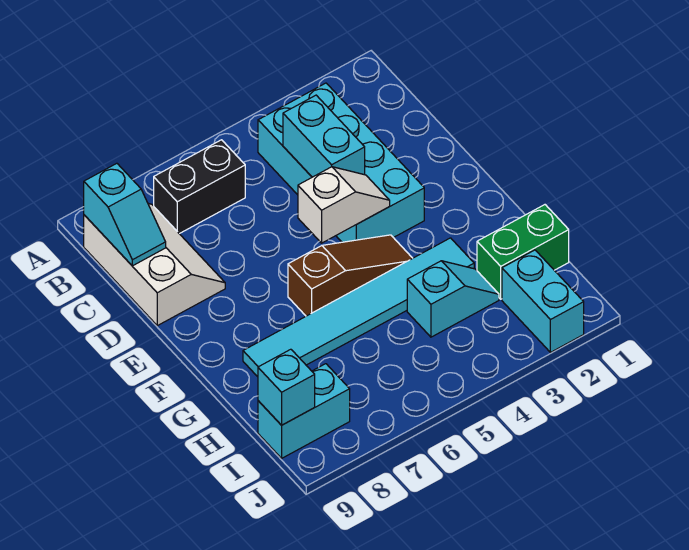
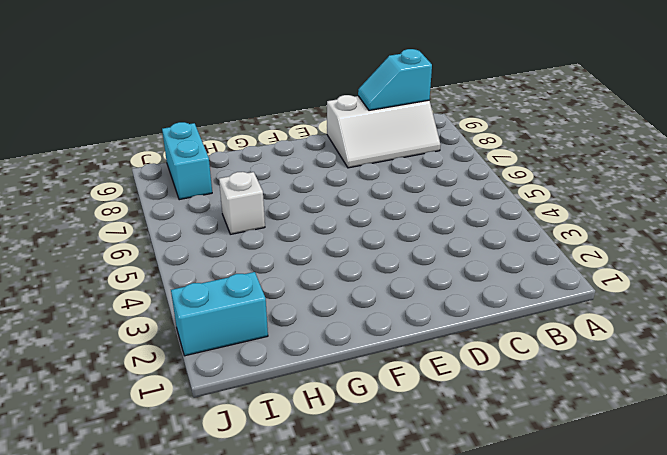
white 1x1 brick [219,172,265,234] -> none
none -> cyan 2x4 brick [258,83,424,242]
none -> black 1x2 brick [154,140,245,234]
none -> brown 1x3 slope [288,235,412,316]

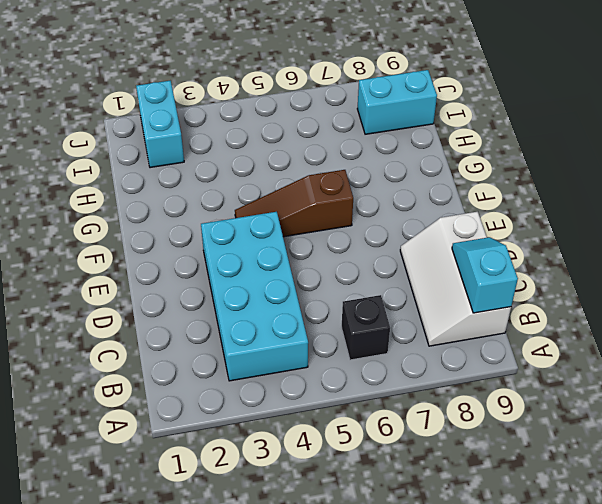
black 1x1 brick [341,295,390,360] -> black 1x2 brick [154,140,245,234]
none -> cyan 1x6 tile [243,238,474,377]
none -> green 1x2 brick [477,205,569,299]
none -> cyan 1x2 slope [407,261,499,337]

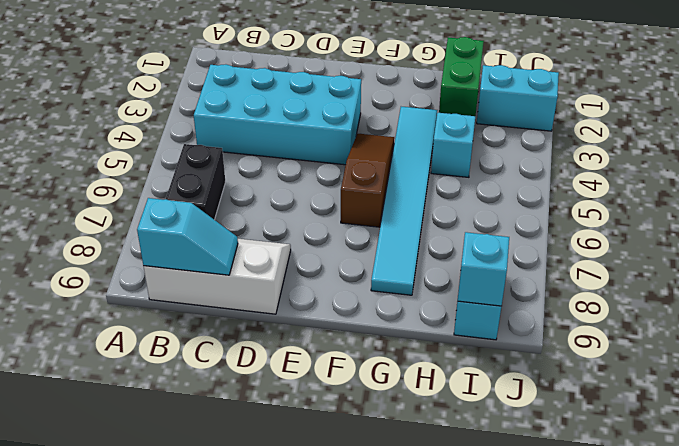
none -> cyan 1x2 brick [283,95,365,177]
none -> white 1x2 slope [298,167,390,243]

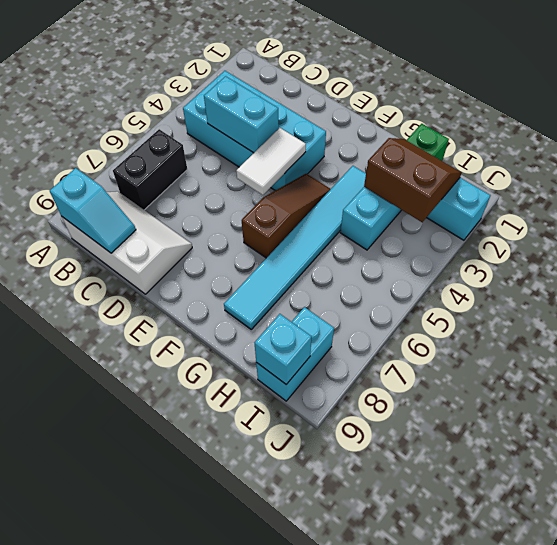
white 1x2 tile [236,128,306,195] -> white 1x2 slope [298,167,390,243]
brown 2x2 slope [364,138,461,222] -> none

